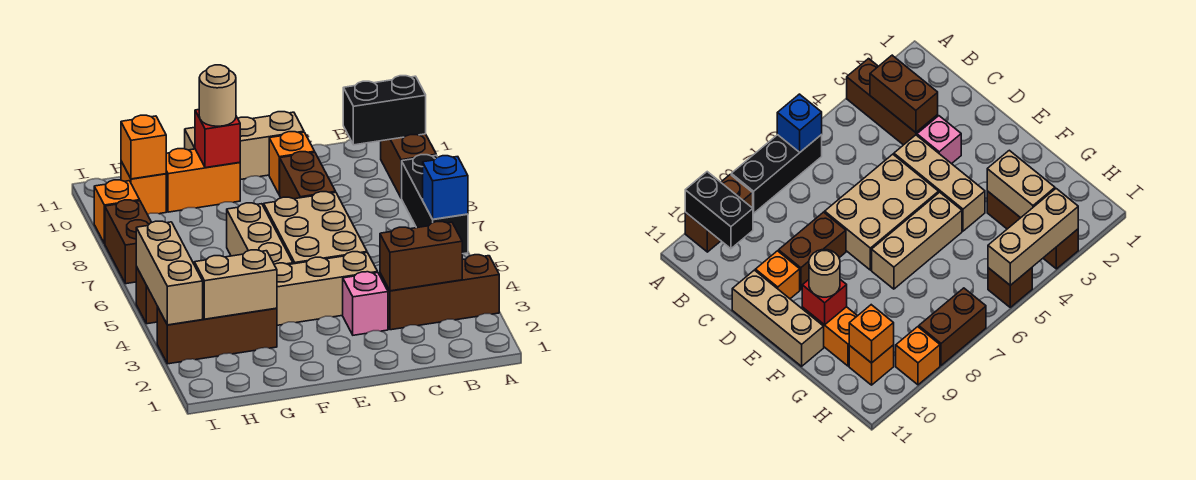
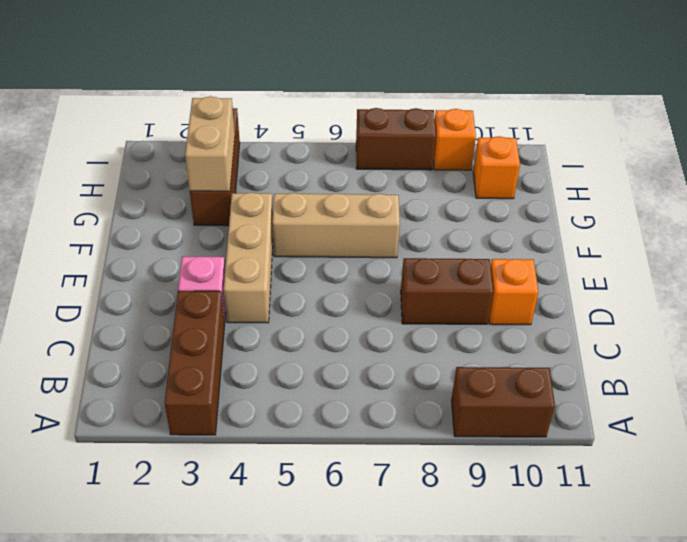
none -> black 1x3 brick [402,155,468,254]
none -> tan 2x3 brick [264,192,367,264]
none -> tan 1x3 brick [185,112,304,180]

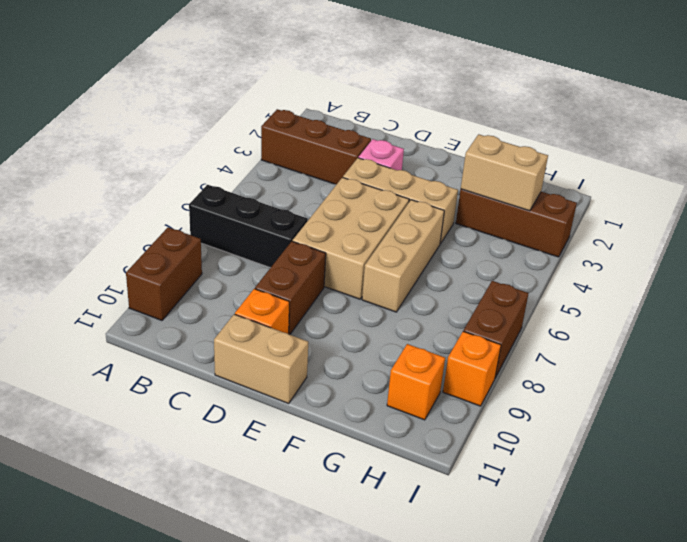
black 1x3 brick [189,185,308,268] -> black 1x3 brick turned to [402,155,468,254]
tan 1x2 brick [214,314,308,404] -> tan 1x3 brick [185,112,304,180]
none -> orange 1x2 brick [166,149,240,212]
none -> brown 1x1 brick [136,267,158,324]
none -> blue 1x1 brick [423,156,468,219]

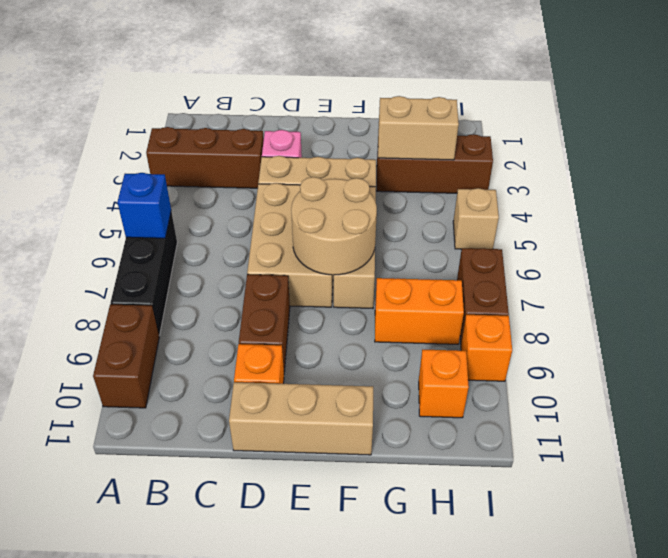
tan 2x2 round brick [291,177,377,275] -> none
orange 1x2 brick [375,278,464,344] -> orange 1x2 brick moved to [166,149,240,212]
tan 1x1 brick [453,188,499,249] -> brown 1x1 brick [136,267,158,324]
none -> black 1x2 brick [343,76,426,145]
none -> brown 1x2 brick [380,222,462,291]
none -> red 1x1 brick [195,110,240,168]

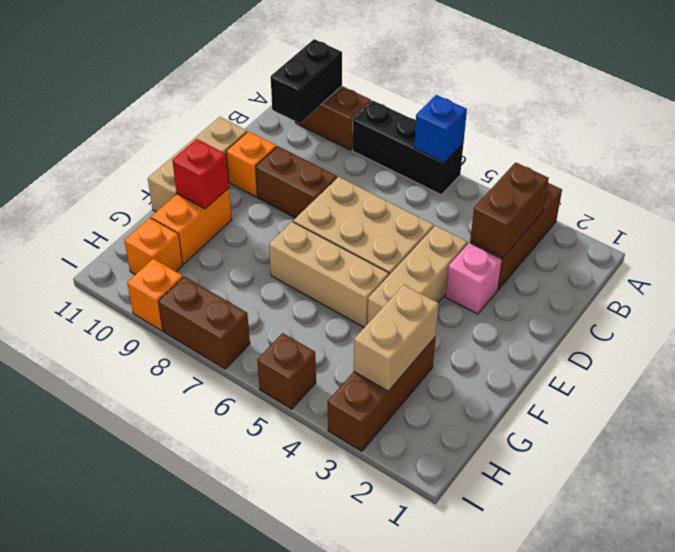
none -> orange 1x1 brick [121,115,166,179]
none -> tan 1x3 brick [136,221,203,325]
none -> tan 1x1 round brick [199,65,236,126]

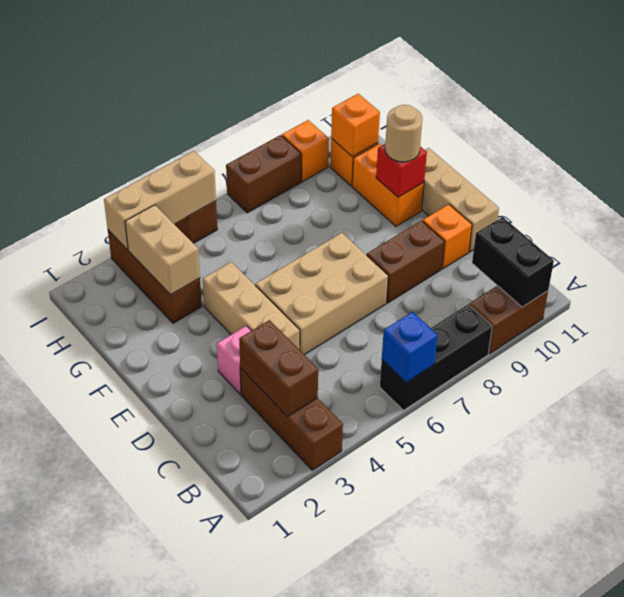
none -> tan 1x3 brick [227,203,293,265]

